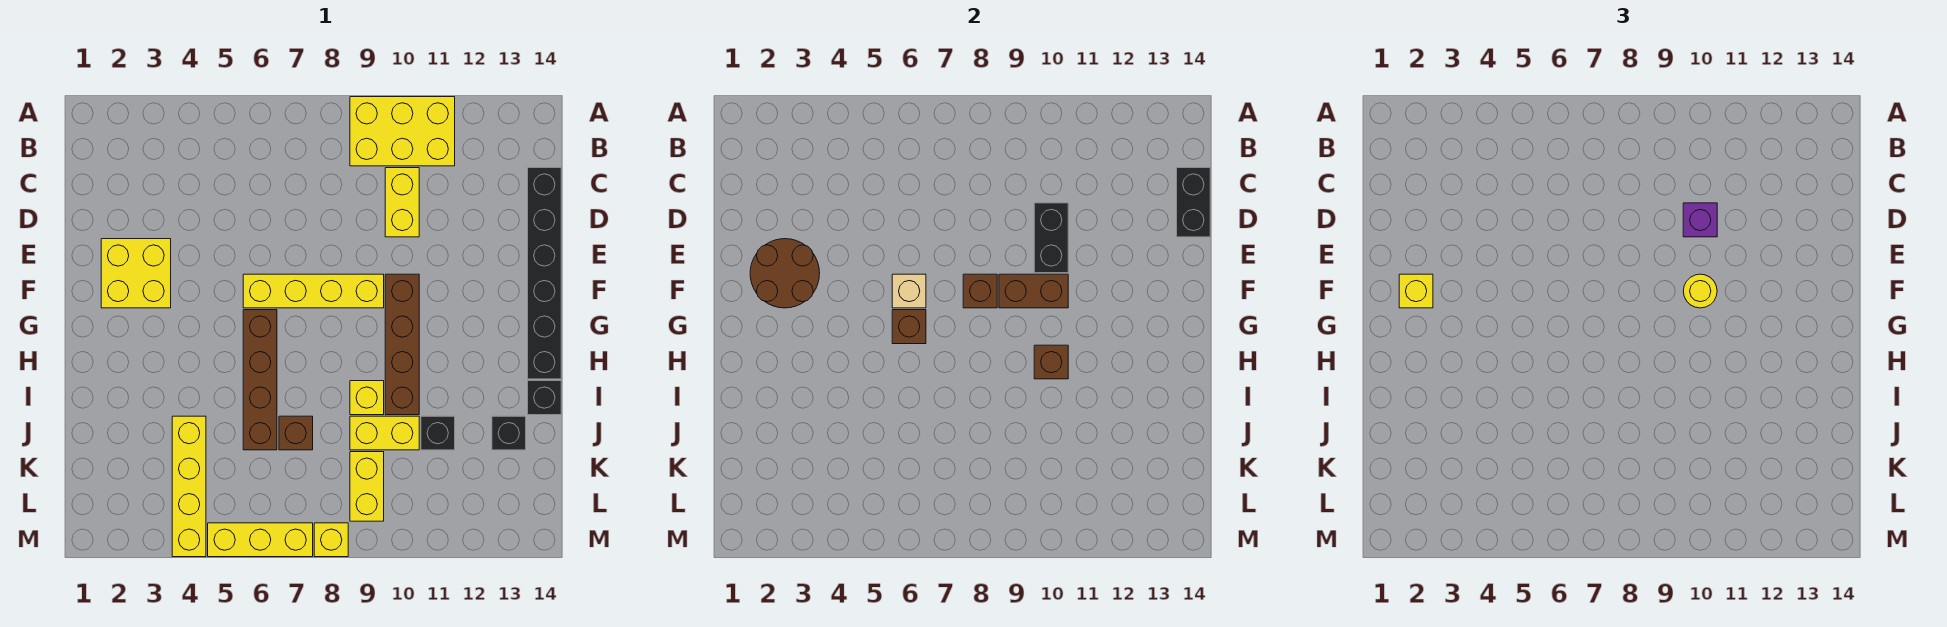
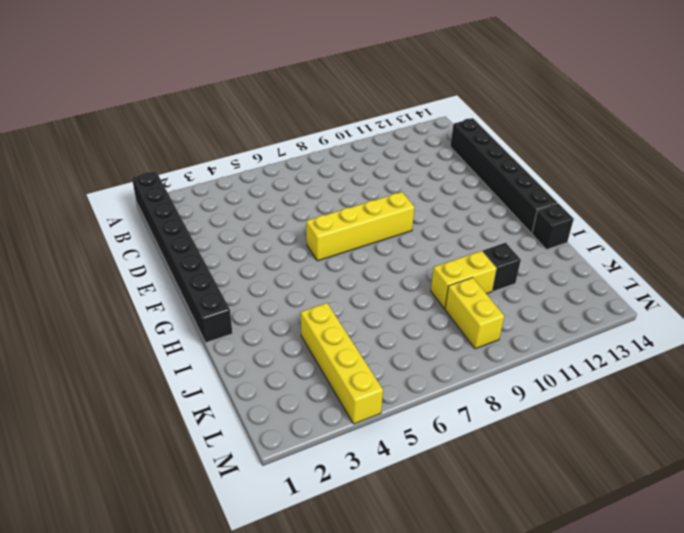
black 1x8 brick [132,171,232,343] -> none
none -> yellow 2x3 brick [350,97,455,166]
none -> yellow 1x2 brick [385,168,419,237]
none -> yellow 2x2 brick [101,239,171,308]

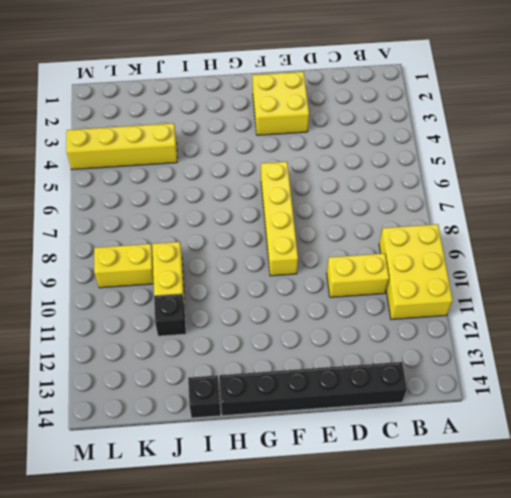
none -> brown 1x4 brick [385,274,419,415]
none -> brown 1x4 brick [243,310,277,450]
none -> yellow 1x1 brick [350,381,384,415]

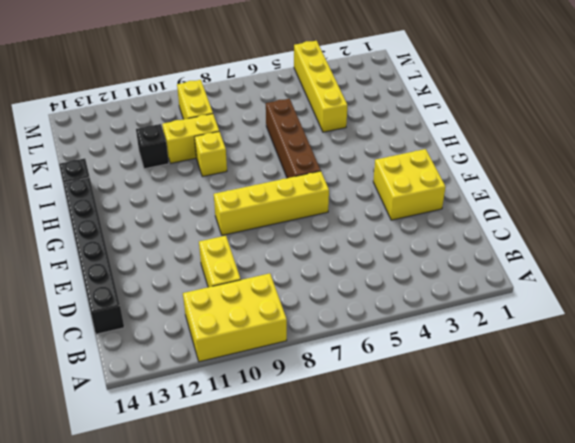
none -> brown 1x4 brick [385,274,419,415]
none -> brown 1x1 brick [279,416,313,450]
none -> black 1x1 brick [492,416,526,450]

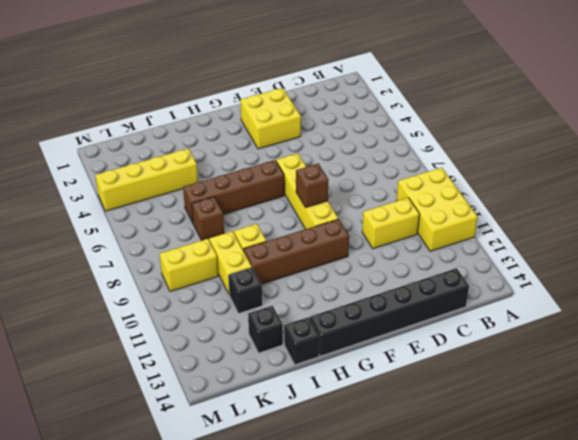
none -> yellow 1x3 brick [208,523,313,557]
none -> yellow 1x1 brick [314,523,348,557]
none -> black 1x2 brick [1177,168,1210,237]

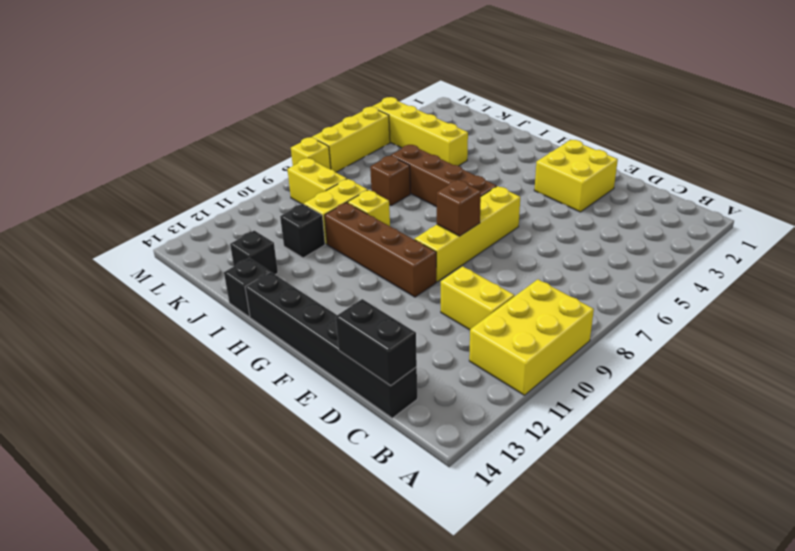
none -> black 1x2 brick [1034,203,1068,273]
none -> brown 2x2 round brick [750,239,820,308]
none -> tan 1x1 brick [892,274,926,308]

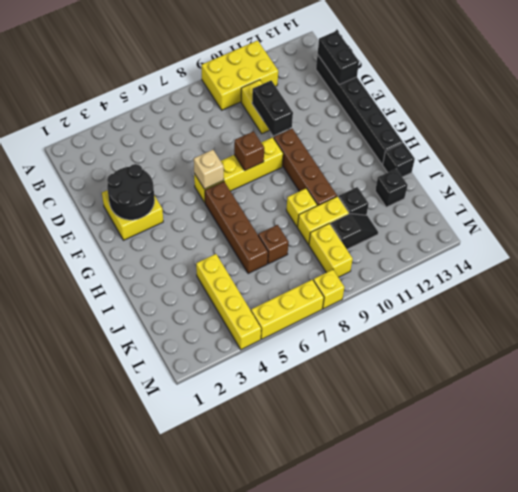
black 2x2 round brick [107,164,155,220] -> brown 2x2 round brick [750,239,820,308]
black 1x2 slope [330,214,378,249] -> none
none -> brown 1x2 brick [999,274,1068,308]
none -> brown 1x1 brick [892,310,926,344]
none -> brown 1x1 brick [1034,345,1068,379]

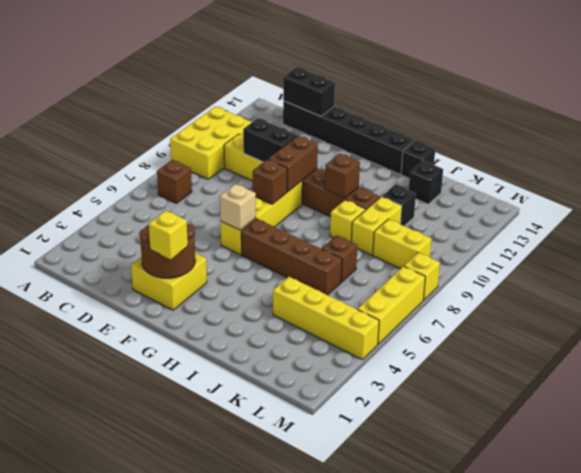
brown 1x1 brick [157,160,192,203] -> brown 1x1 brick moved to [892,310,926,344]
none -> purple 1x1 brick [1683,203,1717,237]
none -> yellow 1x1 round brick [1683,274,1717,308]

